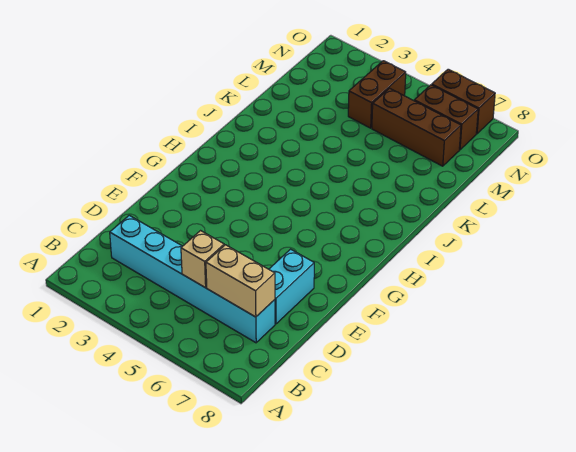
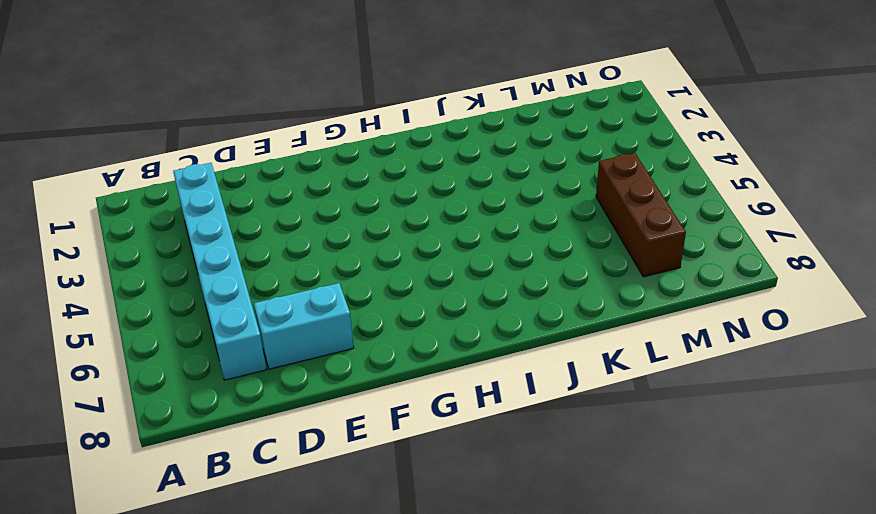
none -> brown 1x2 brick [348,61,406,128]
none -> brown 1x2 brick [414,85,478,150]

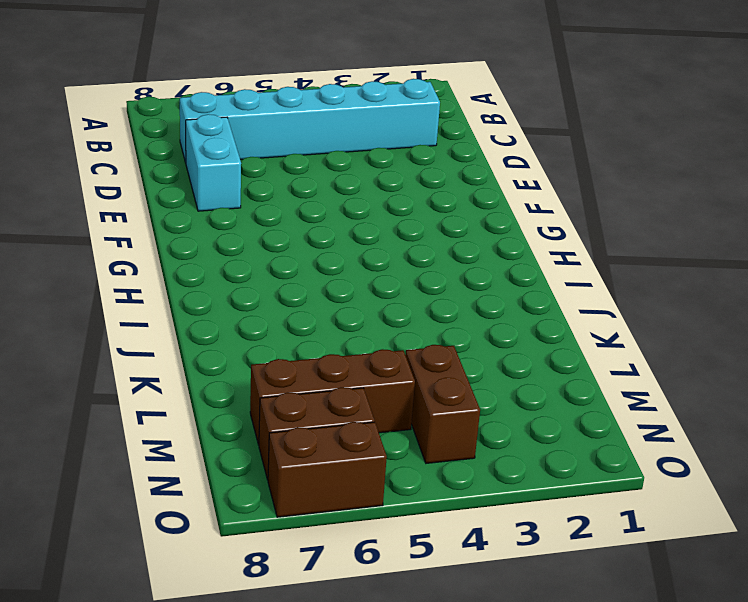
none -> tan 1x1 brick [181,231,224,288]
none -> tan 1x2 brick [206,245,275,317]

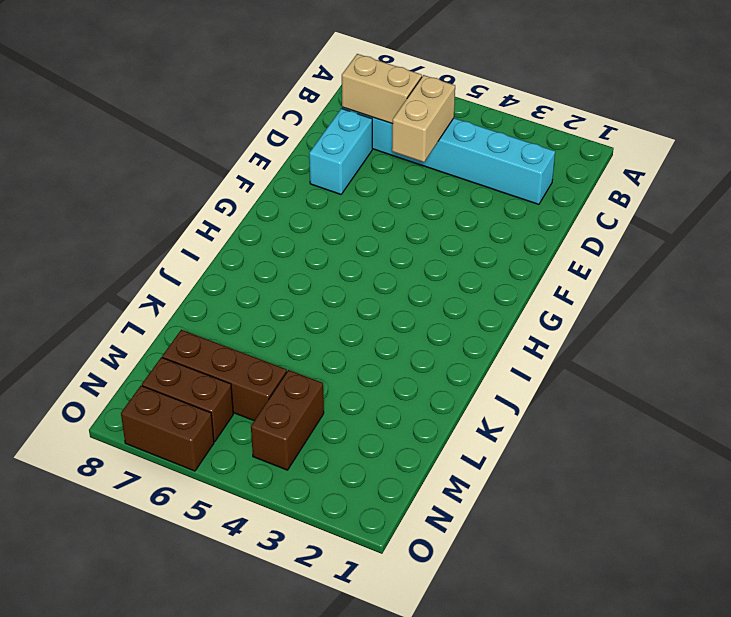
tan 1x2 brick [392,75,455,162] -> tan 1x1 brick [181,231,224,288]

